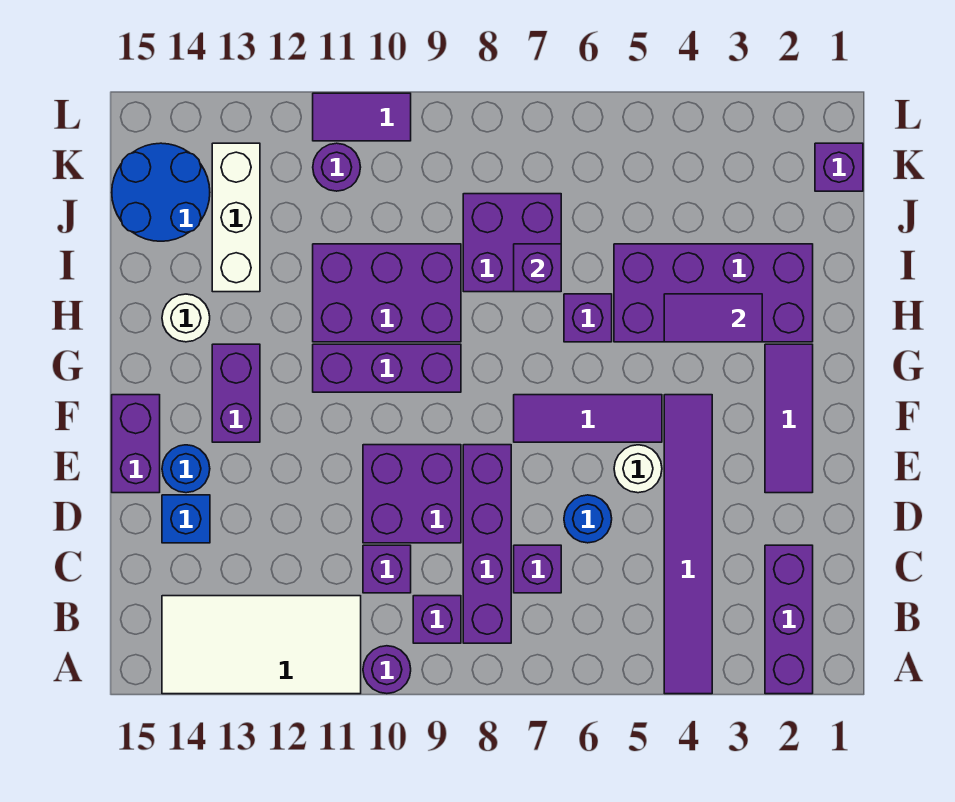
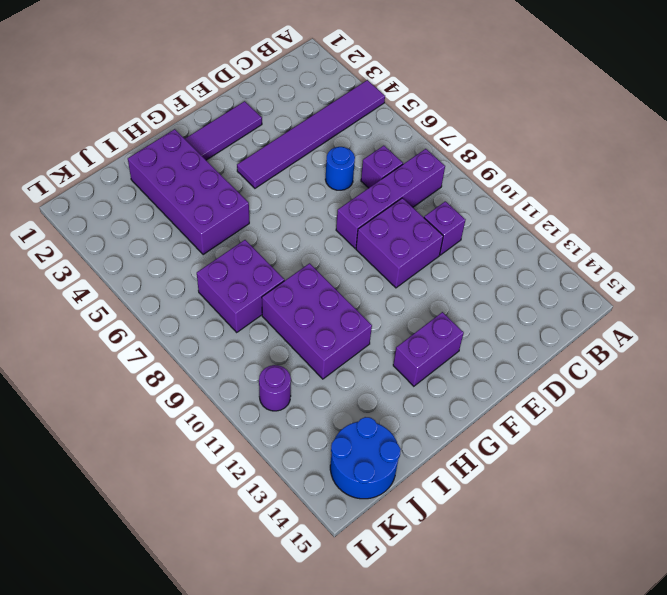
none -> purple 1x3 brick [765,545,813,694]
none -> purple 1x1 round brick [363,646,411,694]
none -> white 2x4 tile [162,596,361,694]
none -> purple 1x1 brick [413,596,461,643]

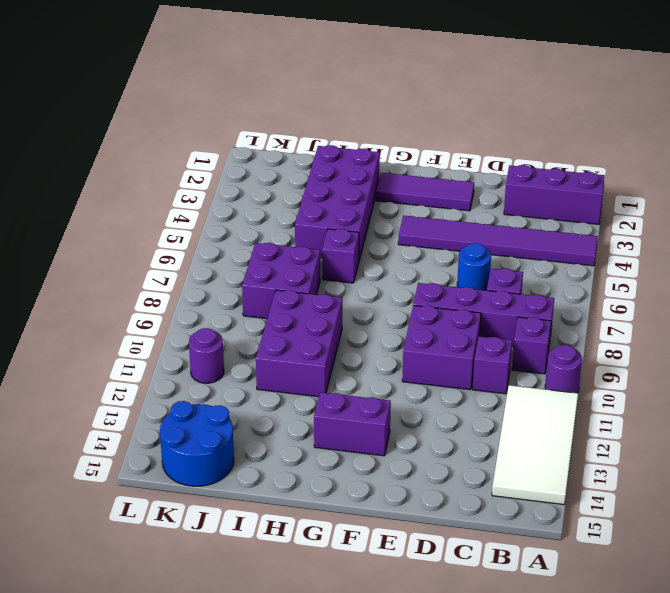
none -> blue 1x1 brick [162,495,210,543]
none -> white 1x1 round brick [614,445,662,493]
none -> blue 1x1 round brick [162,445,210,493]
none -> purple 1x2 brick [112,395,160,493]

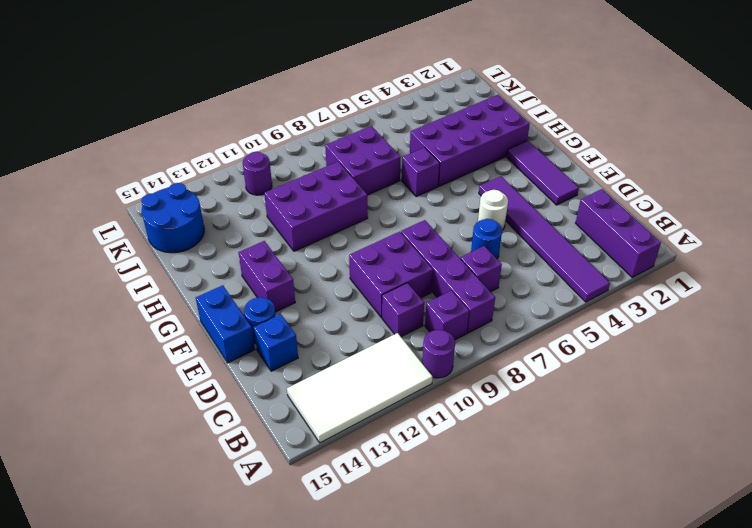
blue 1x2 brick [196,285,255,363] -> purple 1x2 brick [112,395,160,493]
none -> purple 1x3 tile [514,395,662,442]
none -> purple 1x3 brick [313,344,461,392]
none -> white 1x1 round brick [162,294,210,342]
none -> white 1x3 brick [212,143,260,292]

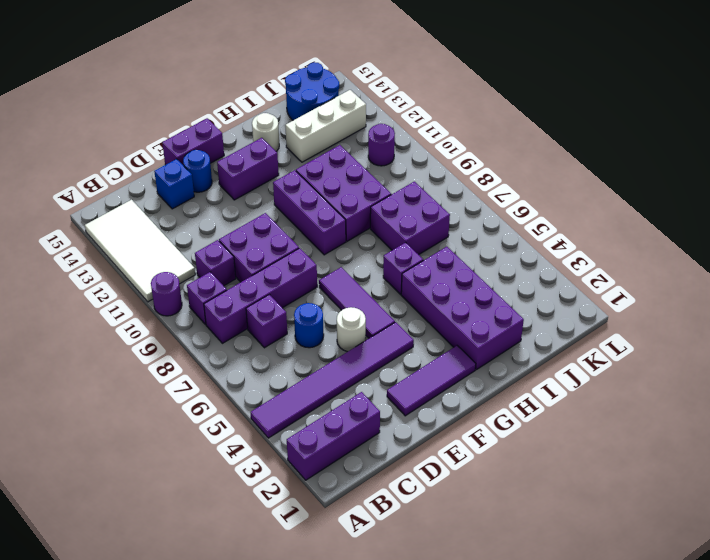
none -> purple 1x1 brick [815,143,863,191]
none -> purple 1x2 tile [313,93,411,141]
none -> purple 1x2 tile [664,294,762,342]
none -> purple 1x1 brick [514,244,561,292]

